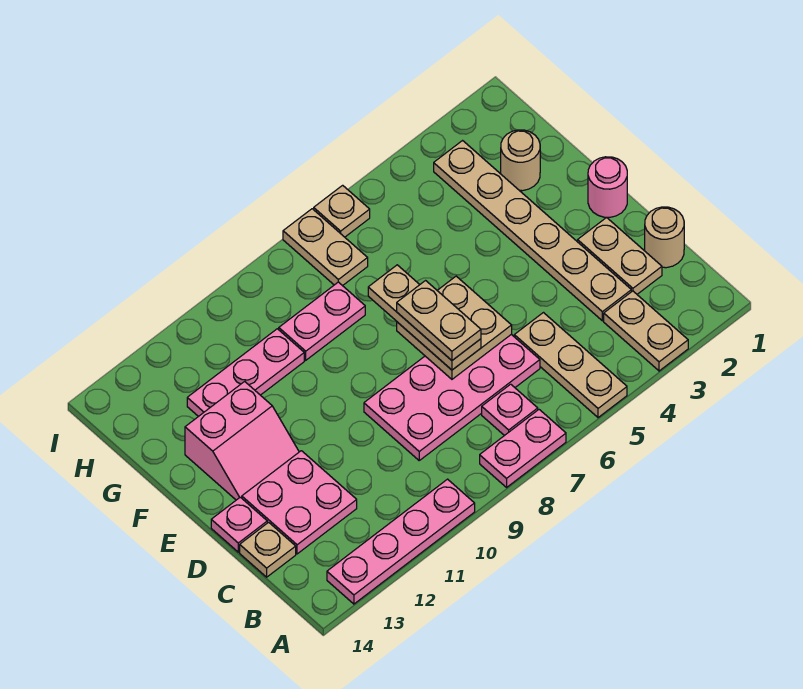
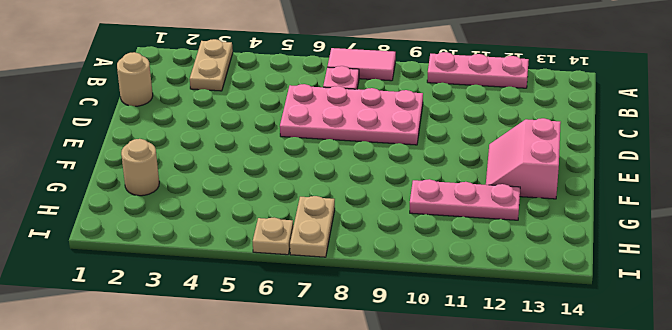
pink 1x2 tile [327,48,396,81] -> pink 1x2 plate [480,410,566,487]
pink 1x3 plate [427,52,529,88] -> pink 1x4 plate [327,479,475,604]
pink 2x2 slope [486,118,561,199] -> pink 2x2 slope turned to [185,381,299,500]
none -> tan 1x3 plate [514,313,627,418]
none -> tan 1x2 plate [578,217,662,294]
none -> tan 1x6 plate [434,141,631,321]

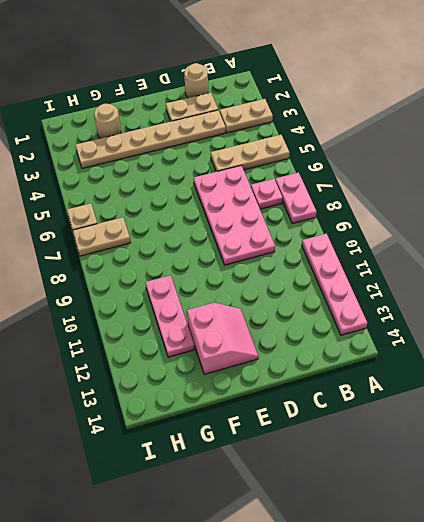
none -> pink 2x2 plate [242,451,357,554]
none -> tan 1x1 plate [240,522,296,577]
none -> pink 1x1 plate [211,497,267,552]

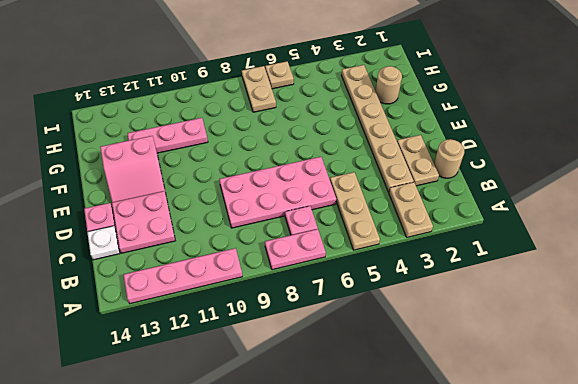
white 1x1 plate [87,226,120,260] -> tan 1x1 plate [240,522,296,577]
none -> pink 1x1 round brick [588,157,627,217]
none -> pink 1x2 plate [279,282,365,360]
none -> tan 2x2 plate [397,276,512,379]

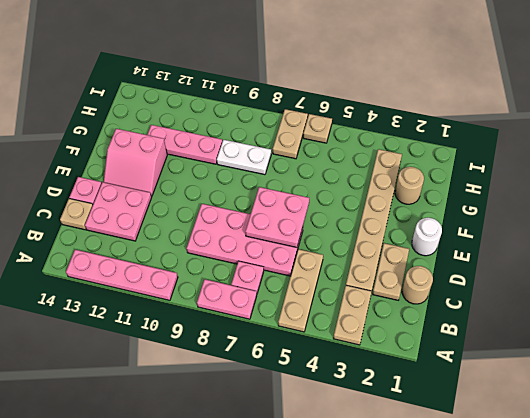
pink 2x2 plate [245,187,309,247] -> tan 2x2 plate [397,276,512,379]
white 1x1 round brick [412,218,442,256] -> pink 1x1 round brick [588,157,627,217]
white 1x2 plate [217,140,271,175] -> pink 1x2 plate [279,282,365,360]
none -> tan 1x3 plate [368,265,481,370]
none -> tan 1x2 plate [397,281,481,360]

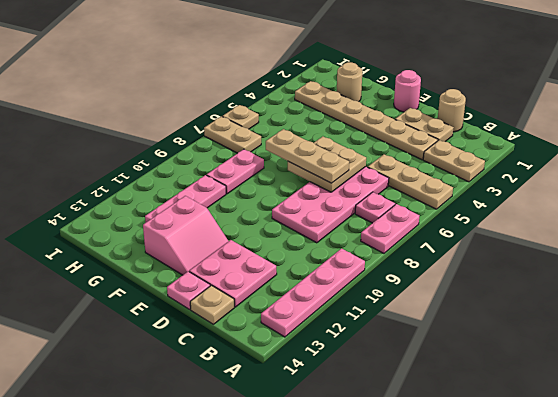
none -> tan 1x2 plate [397,281,481,360]

